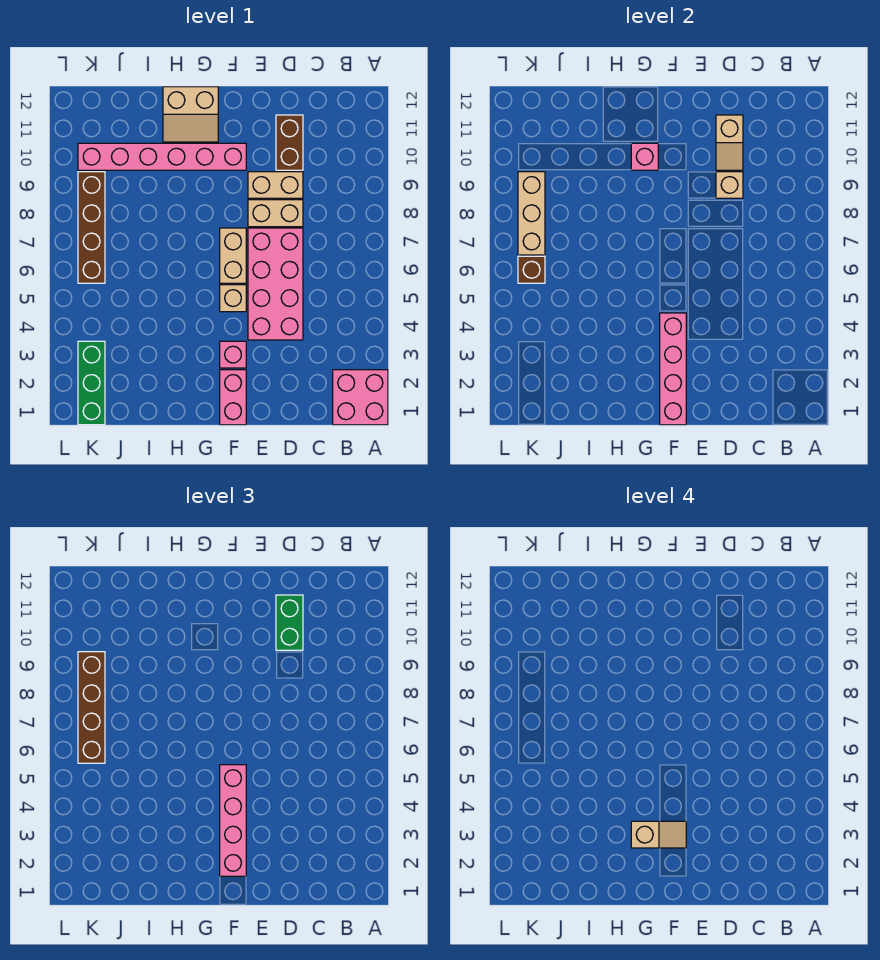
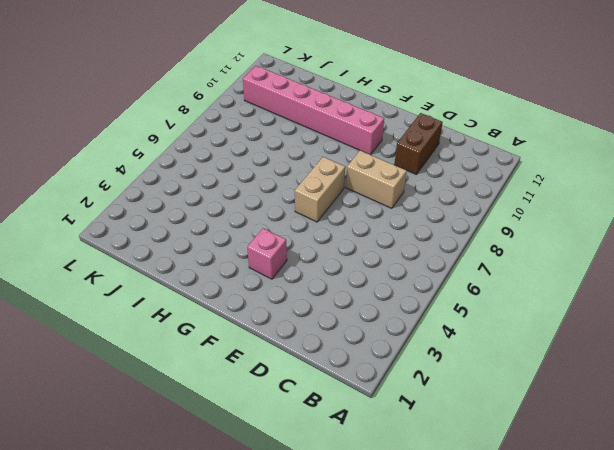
none -> pink 2x2 brick [333,370,388,425]
none -> pink 2x4 brick [248,228,303,340]
none -> tan 1x2 brick [248,172,303,198]

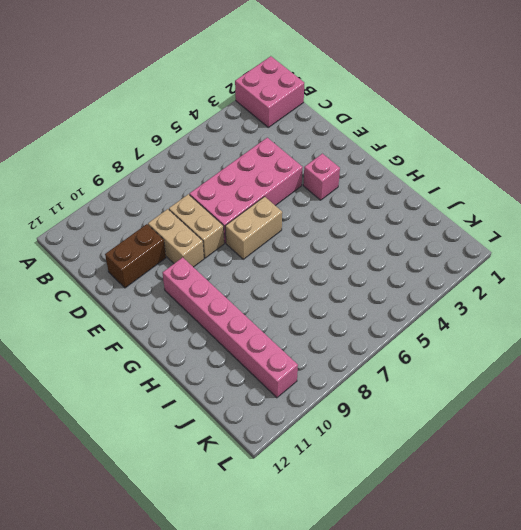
none -> pink 1x2 brick [220,370,246,425]
none -> tan 1x1 brick [220,285,246,312]
none -> tan 2x2 slope [163,87,218,142]

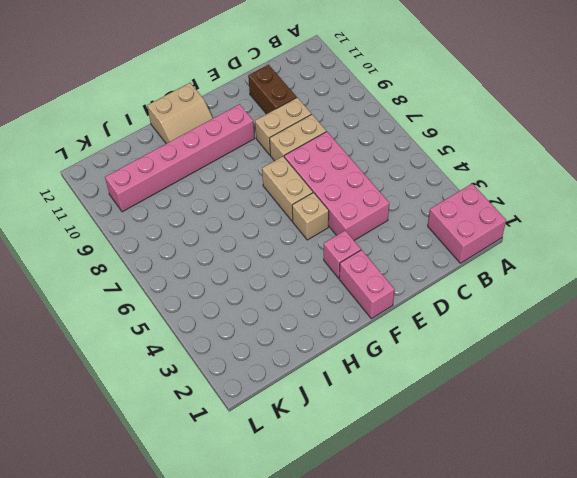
none -> green 1x3 brick [78,341,105,425]
none -> brown 1x4 brick [78,172,105,283]
none -> tan 1x1 brick [716,172,743,198]

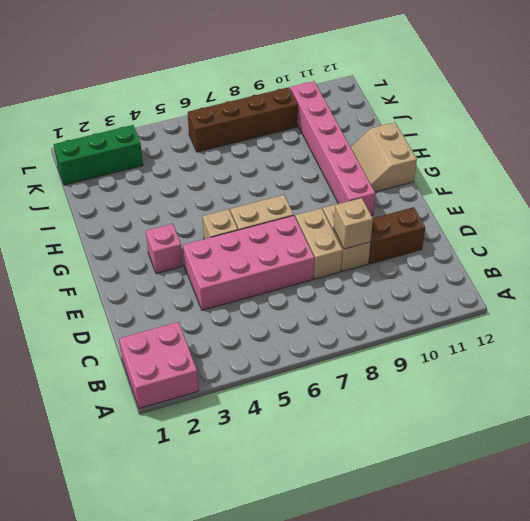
none -> pink 1x2 brick [220,370,246,425]
none -> tan 1x2 slope [716,115,743,170]
none -> pink 1x4 brick [660,313,686,425]

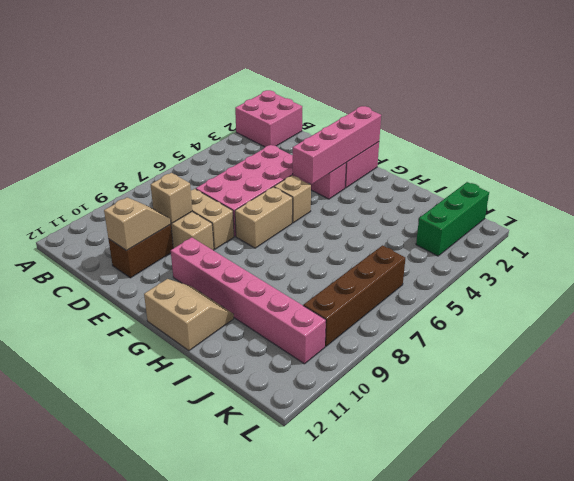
none -> pink 1x1 brick [631,143,658,170]
none -> brown 1x1 brick [518,256,545,283]
none -> tan 1x3 brick [518,172,545,255]

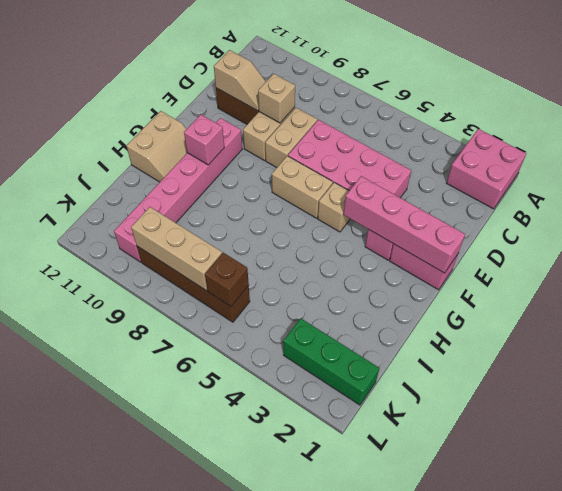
none -> green 1x2 brick [276,595,303,650]
none -> pink 1x4 brick [220,765,246,876]
none -> brown 1x4 brick [78,652,105,763]

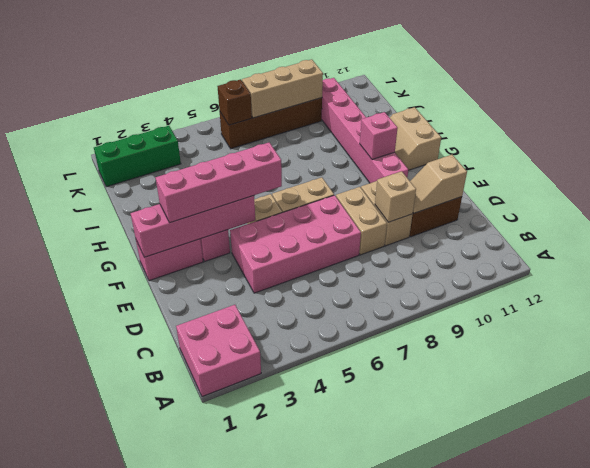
none -> green 1x2 brick [276,595,303,650]
none -> brown 1x4 brick [78,652,105,763]
none -> tan 1x2 slope [631,821,686,848]

